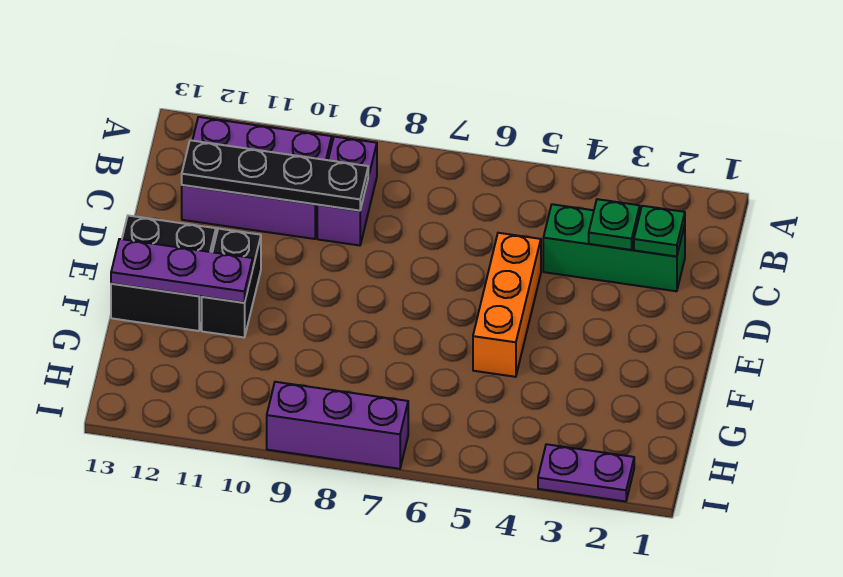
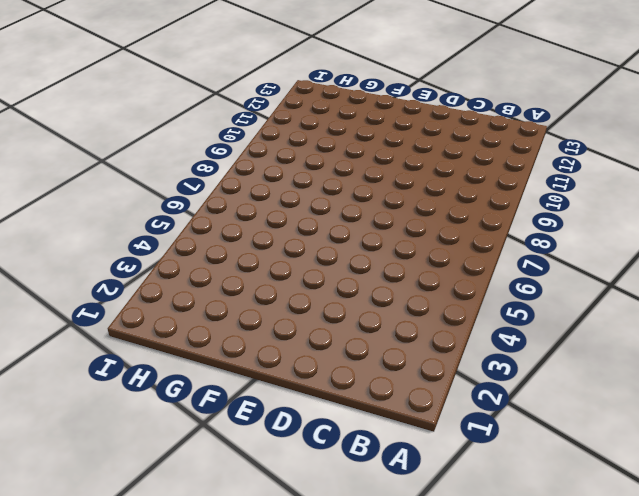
none -> purple 1x2 brick [317,137,377,245]
none -> purple 2x3 brick [182,117,332,239]
none -> green 1x3 brick [543,204,685,291]

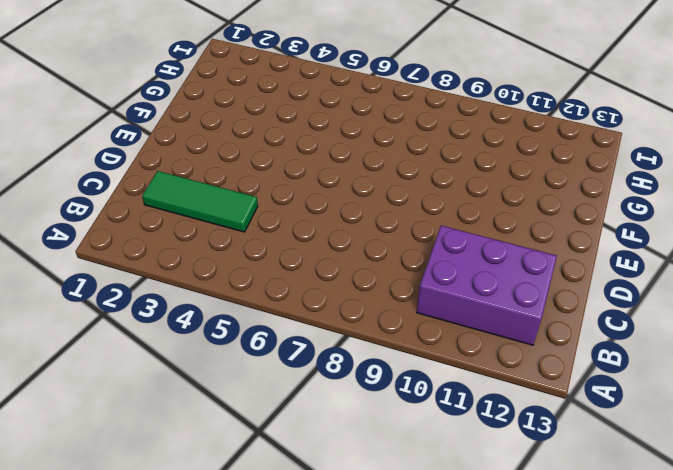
green 1x3 tile [142,171,258,232] -> green 1x3 brick [543,204,685,291]
none -> purple 1x2 brick [317,137,377,245]
none -> orange 1x3 brick [473,233,541,377]
none -> black 1x2 brick [202,229,261,337]

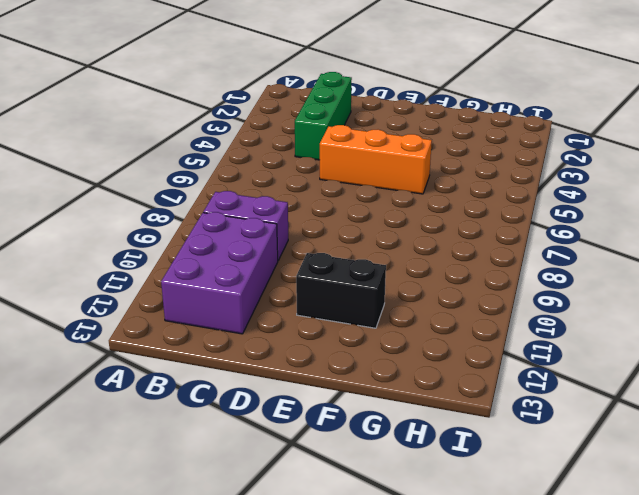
none -> black 2x2 brick [111,216,216,331]
none -> purple 1x2 plate [538,444,634,502]
none -> purple 1x3 brick [267,382,408,469]

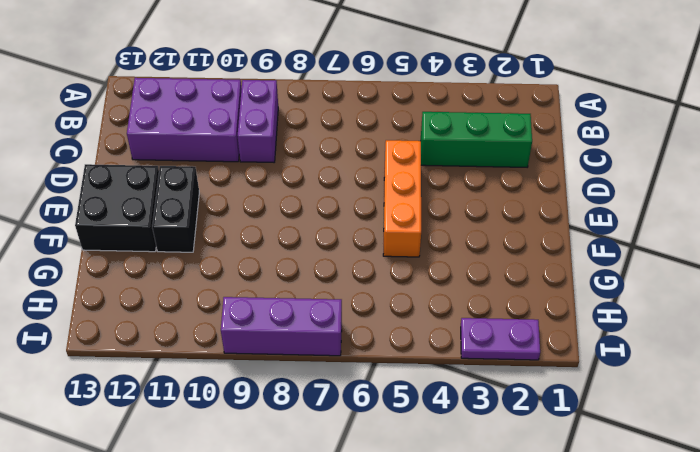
none -> green 1x1 plate [634,206,685,257]
none -> green 1x1 plate [589,199,640,250]
none -> black 1x4 plate [182,140,368,211]

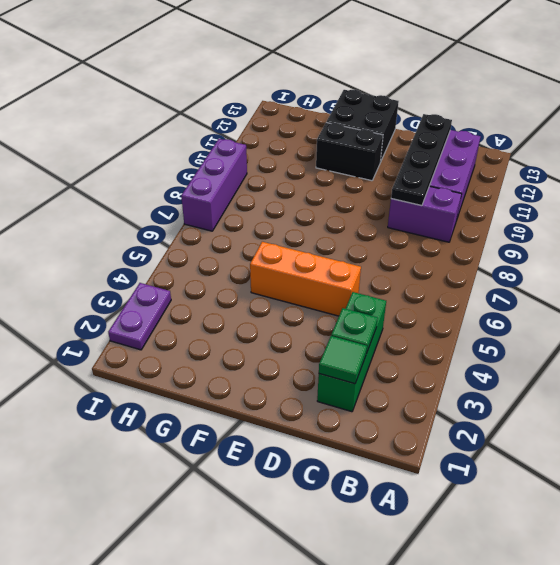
green 1x1 tile [319,336,367,384] -> green 1x1 plate [634,206,685,257]
none -> purple 1x3 plate [111,239,253,303]

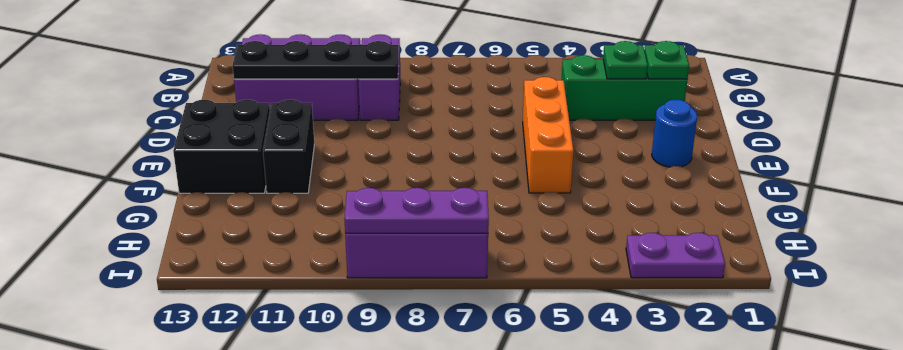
blue 1x1 round brick [652,100,697,167] -> none
purple 1x3 plate [344,188,489,233] -> purple 1x3 plate moved to [111,239,253,303]

